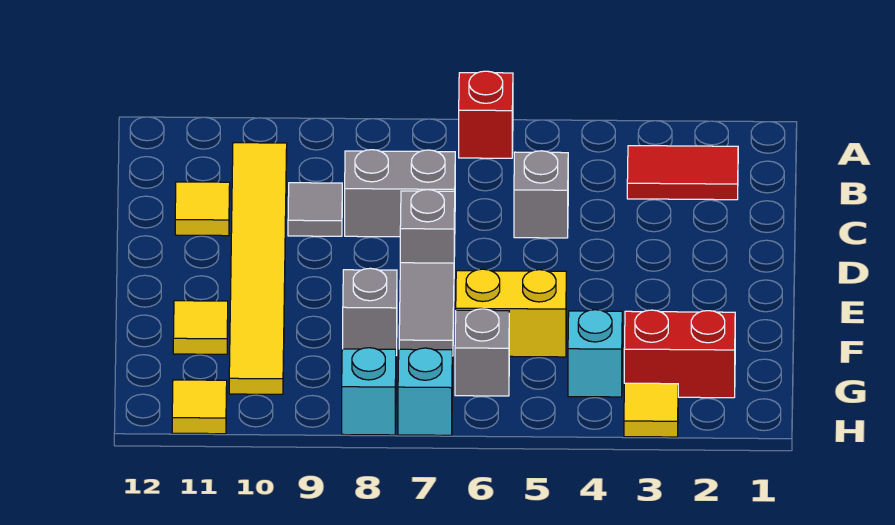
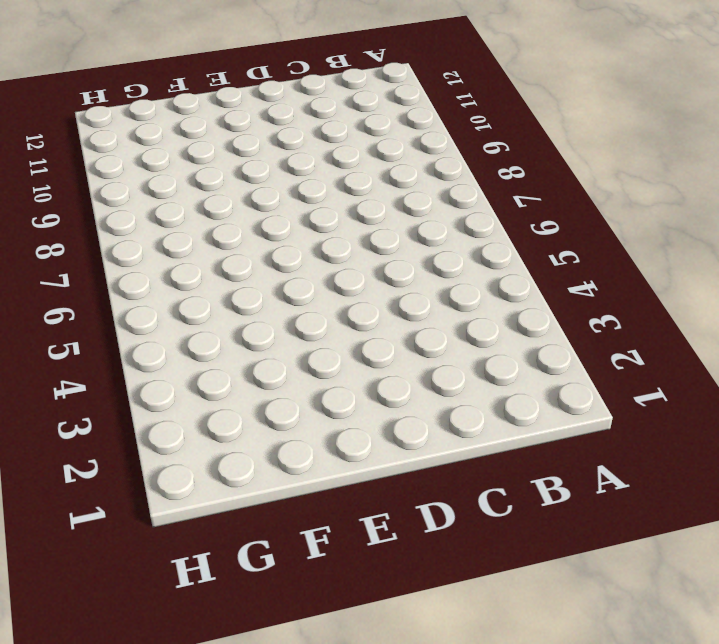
none -> red 1x1 brick [459,71,513,158]
none -> red 1x2 tile [627,146,738,200]
none -> yellow 1x6 tile [229,143,287,394]

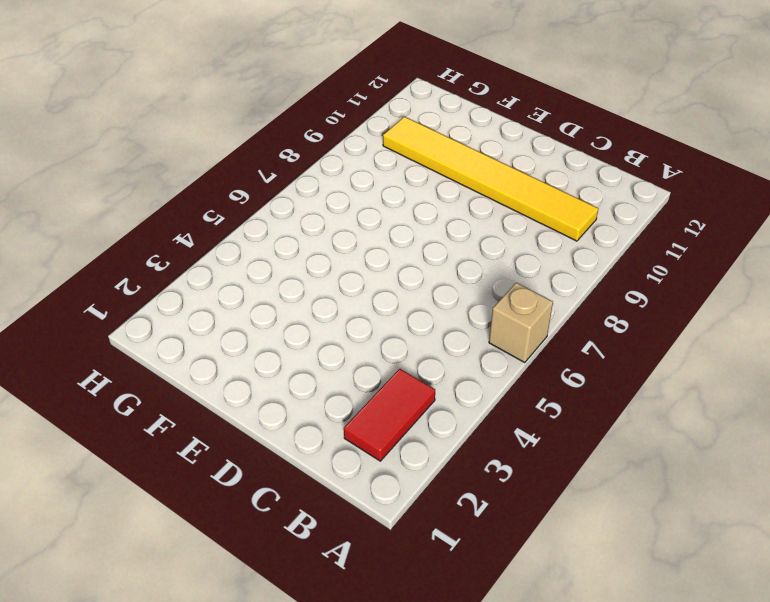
tan 1x1 brick [489,283,553,363] -> red 1x1 brick [459,71,513,158]
none -> grey 1x1 brick [514,151,568,238]
none -> grey 1x2 brick [345,150,455,237]
none -> grey 1x1 tile [288,183,342,236]

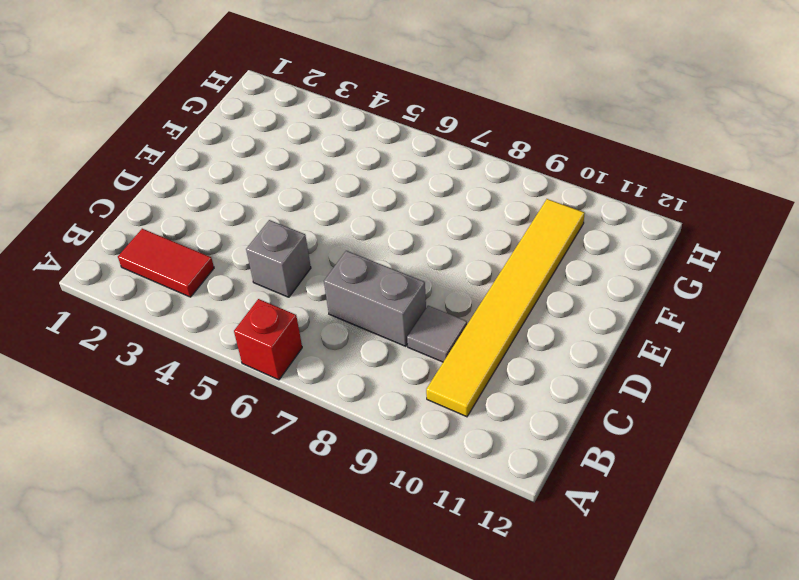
none -> yellow 1x1 tile [175,182,230,236]
none -> grey 1x1 brick [400,190,455,263]
none -> grey 1x2 tile [399,263,454,356]

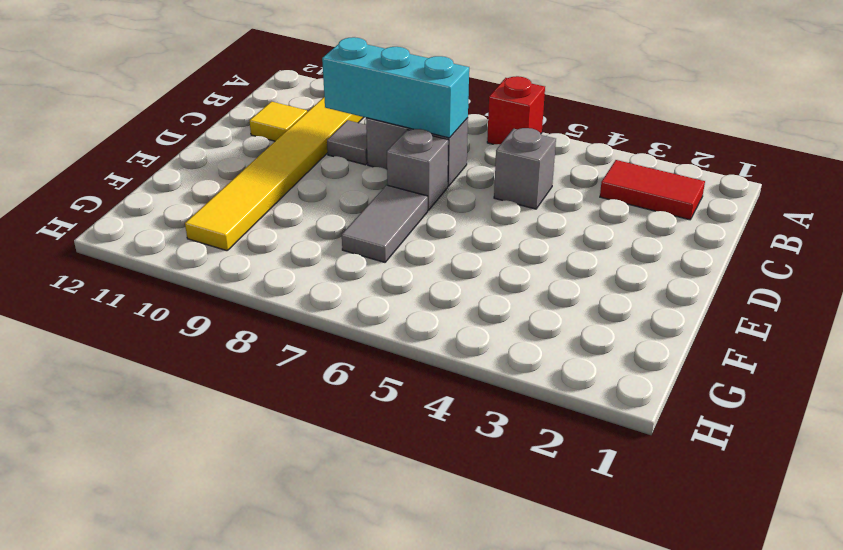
cyan 1x3 brick [322,37,469,138] -> none
none -> yellow 1x2 brick [456,269,566,357]
none -> grey 1x1 brick [343,268,397,355]
none -> yellow 1x1 tile [173,301,228,354]

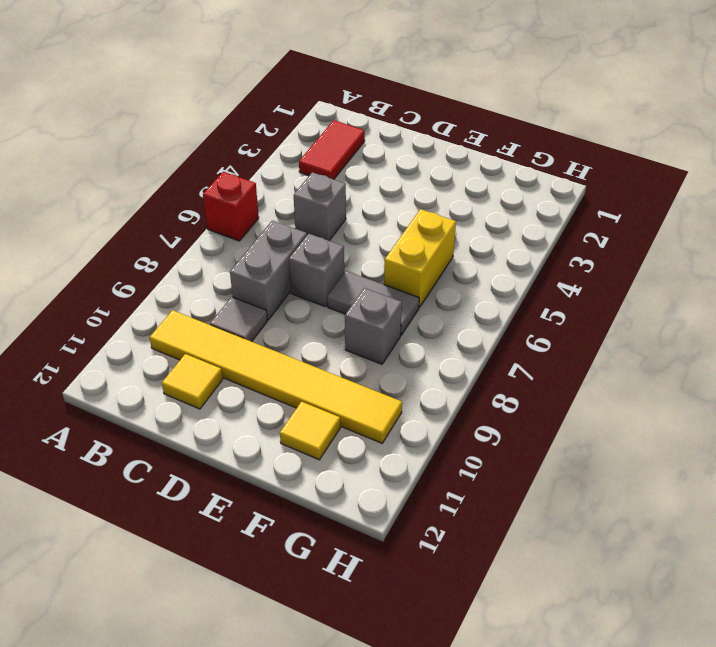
none -> red 1x2 brick [624,310,735,398]
none -> cyan 1x1 brick [568,310,622,397]
none -> grey 1x1 brick [455,309,509,396]

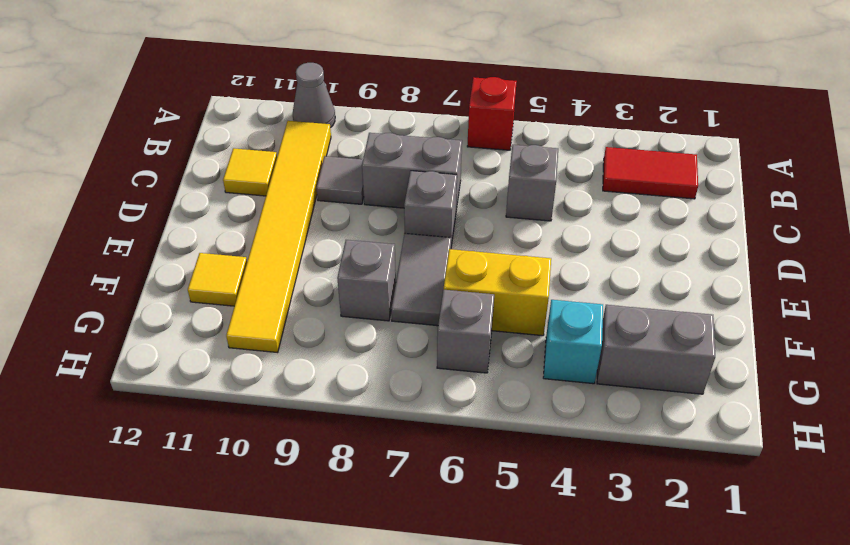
grey 1x1 cone [293,63,335,128] -> none
grey 1x2 brick [597,305,715,394] -> red 1x2 brick [624,310,735,398]
none -> yellow 1x1 tile [624,383,678,437]
none -> cyan 1x1 brick [398,348,452,435]
none -> cyan 1x1 brick [342,348,396,435]

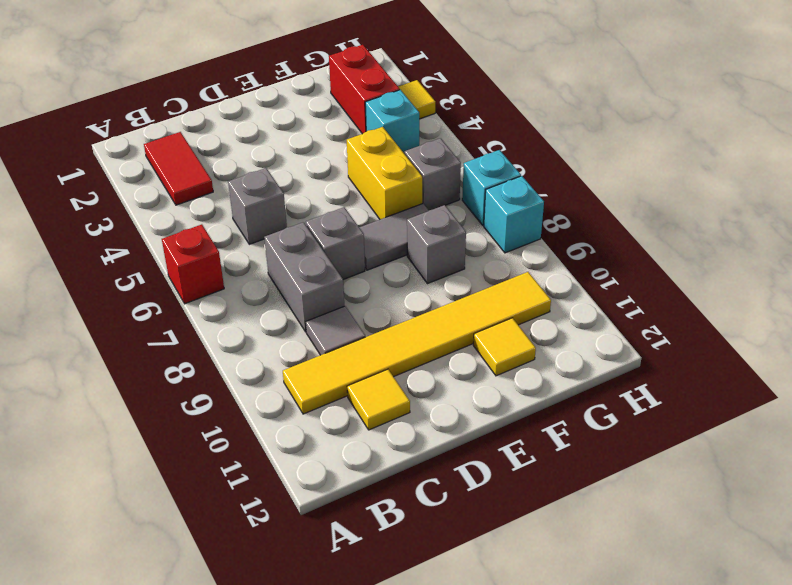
none -> yellow 1x1 tile [172,380,227,434]

